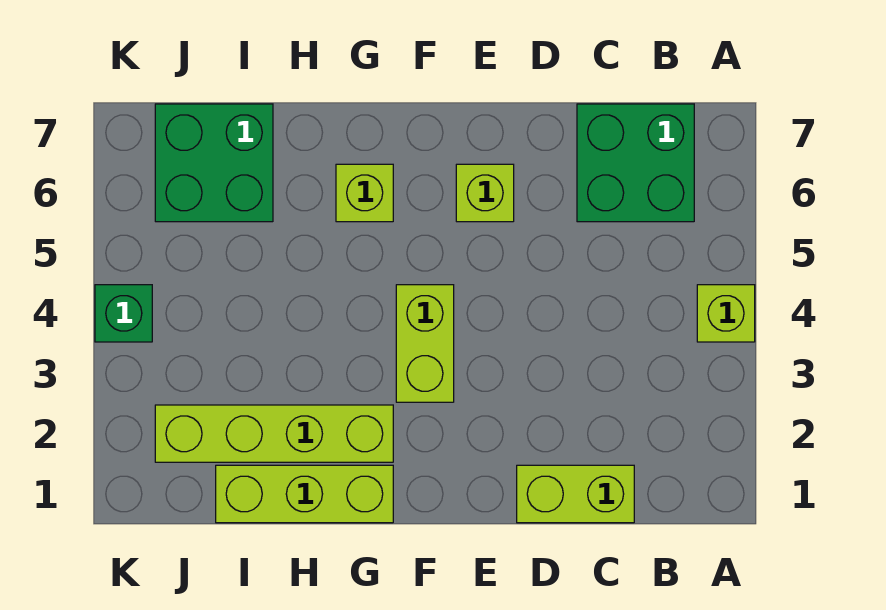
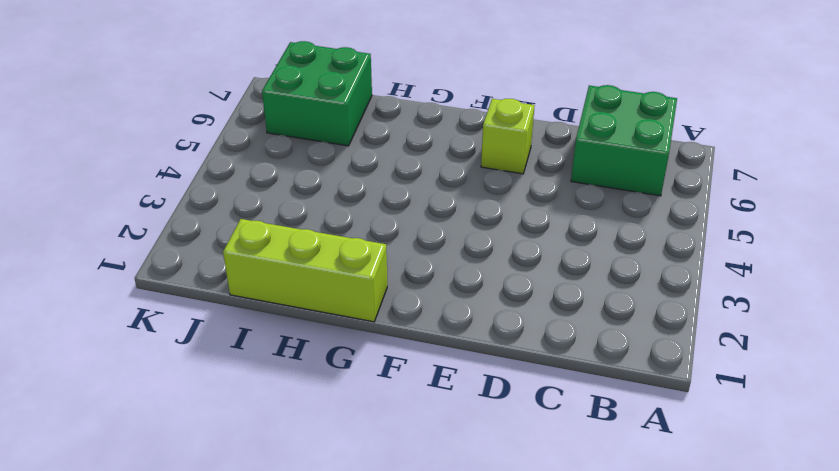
none -> lime 1x1 brick [697,285,755,342]
none -> lime 1x2 brick [517,465,634,523]

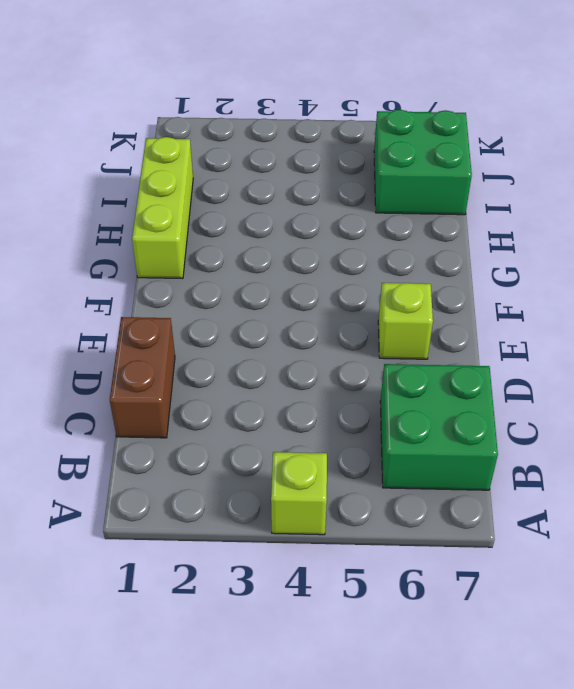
brown 1x2 brick [110,317,175,438] -> lime 1x2 brick [517,465,634,523]
none -> lime 1x2 brick [396,285,454,402]
none -> lime 1x4 brick [155,405,393,462]

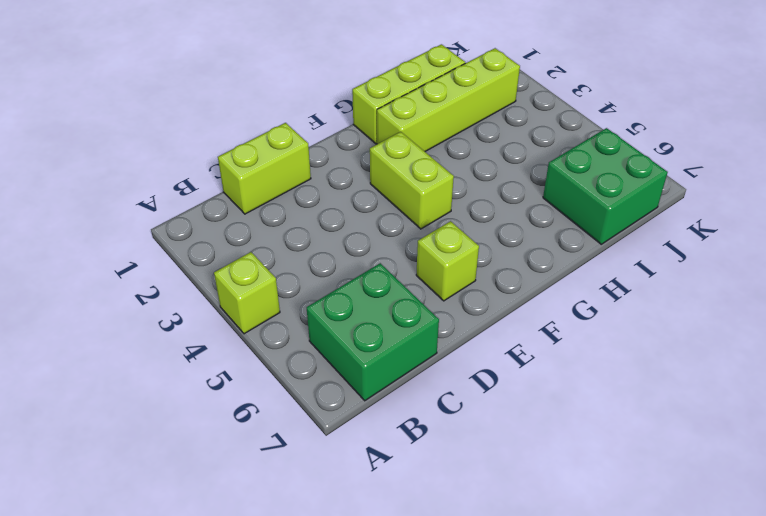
none -> lime 1x1 brick [336,164,393,222]
none -> green 1x1 brick [95,285,152,342]

